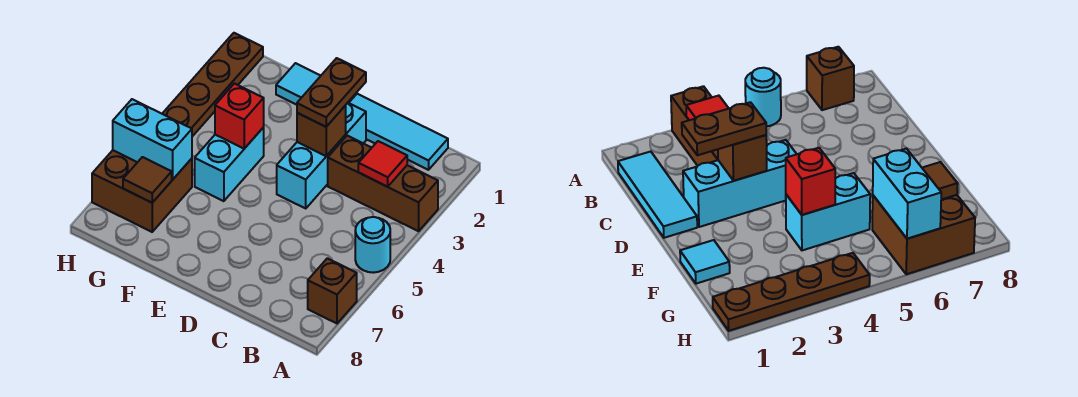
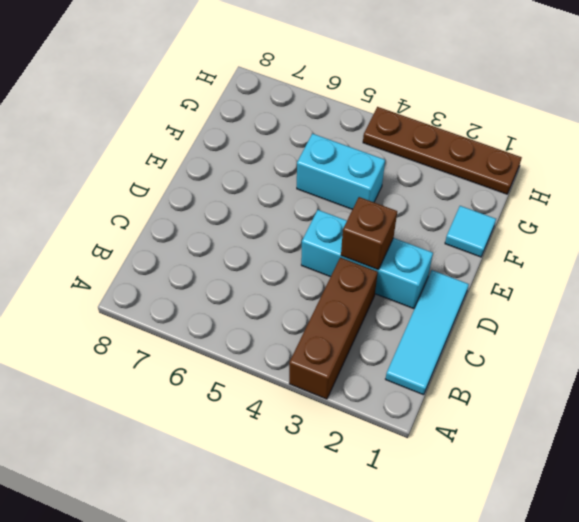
none -> cyan 1x1 round brick [355,217,390,273]
none -> brown 1x1 brick [308,258,357,323]
none -> brown 2x2 brick [92,150,192,232]

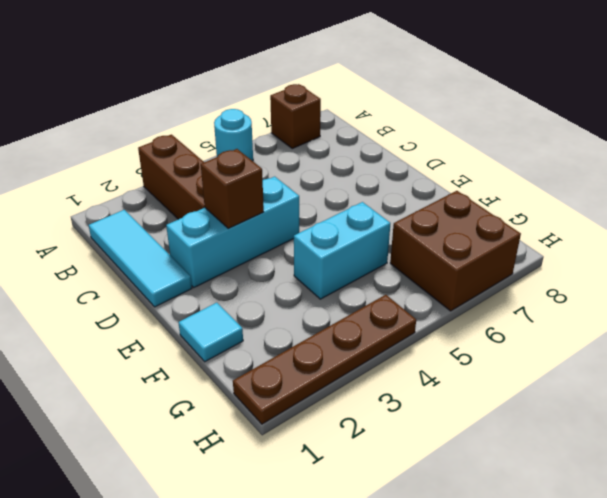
none -> red 1x1 tile [358,141,407,187]
none -> red 1x1 brick [215,83,264,149]
none -> cyan 1x2 brick [113,99,192,180]

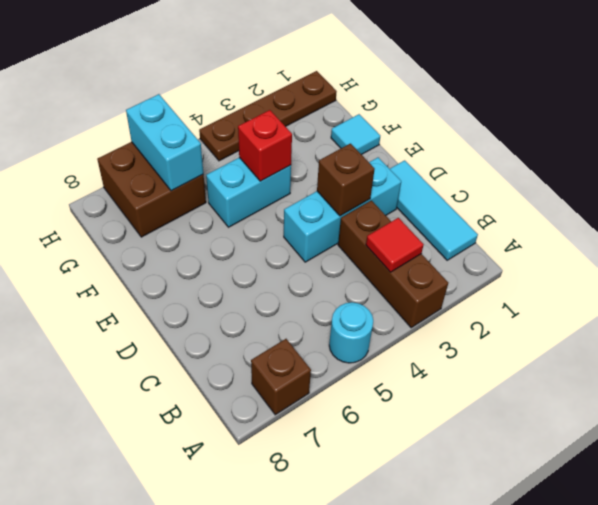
none -> brown 1x1 tile [123,157,172,203]
none -> brown 1x2 plate [297,58,366,127]

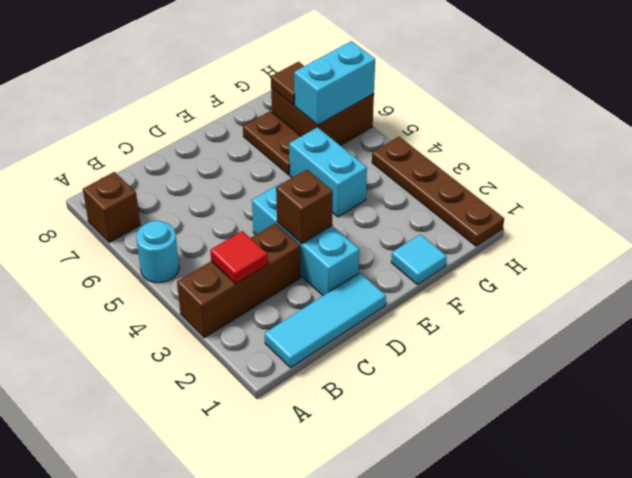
brown 1x2 plate [243,111,301,175] -> brown 1x2 plate moved to [297,58,366,127]
none -> red 1x1 brick [215,83,264,149]

